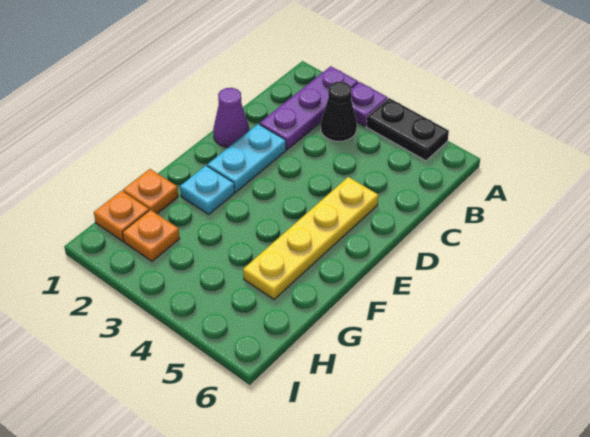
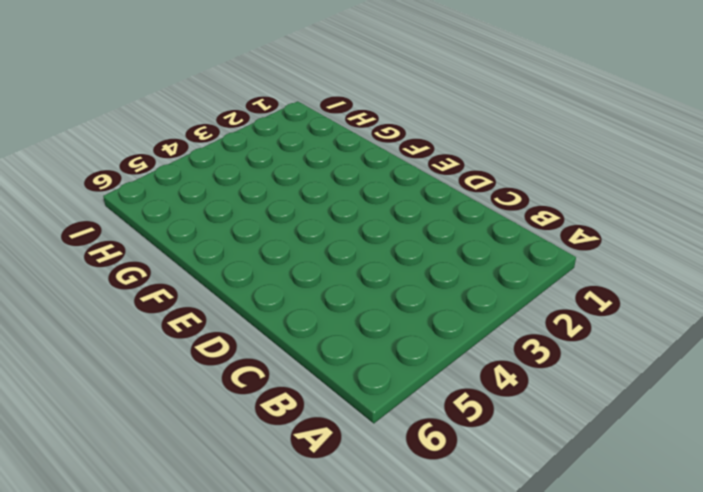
none -> purple 1x3 plate [259,66,358,150]
none -> purple 1x1 plate [351,82,388,126]

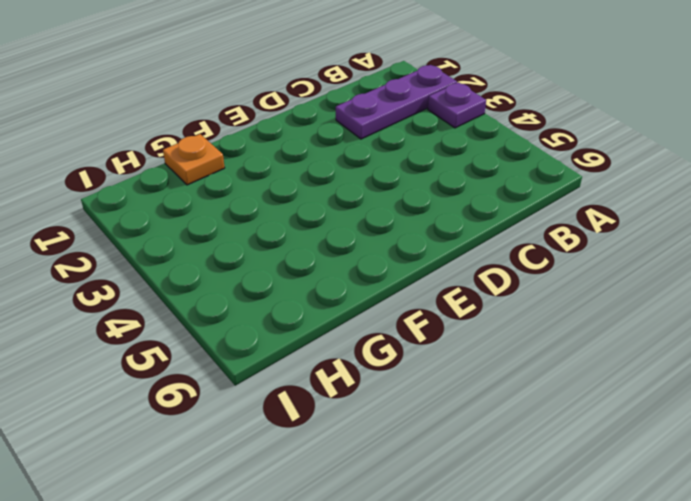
none -> black 1x2 plate [366,98,449,161]
none -> black 1x1 cone [321,82,357,141]

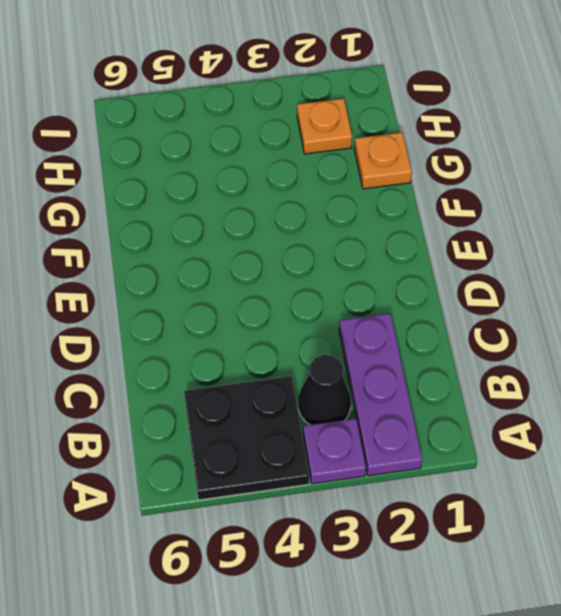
black 2x2 plate [184,376,309,500] -> black 1x2 plate [366,98,449,161]
none -> purple 1x1 cone [213,88,249,147]
none -> cyan 1x2 plate [207,124,286,192]

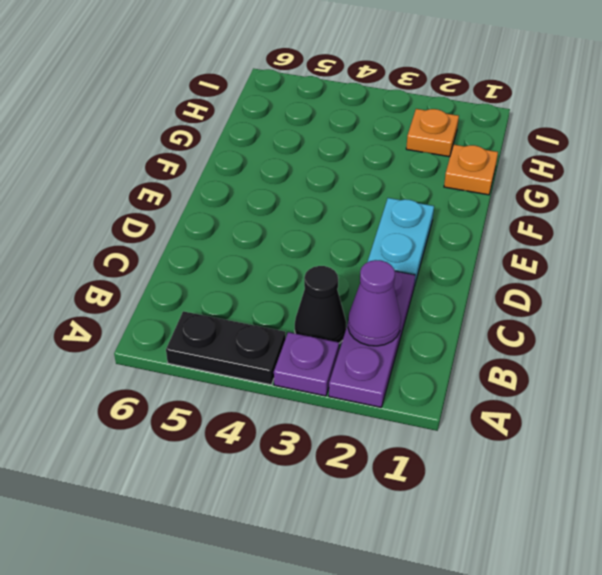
purple 1x1 cone [348,260,401,346] -> purple 1x1 cone moved to [213,88,249,147]
none -> yellow 1x4 plate [243,177,378,299]
none -> cyan 1x1 plate [180,166,235,215]

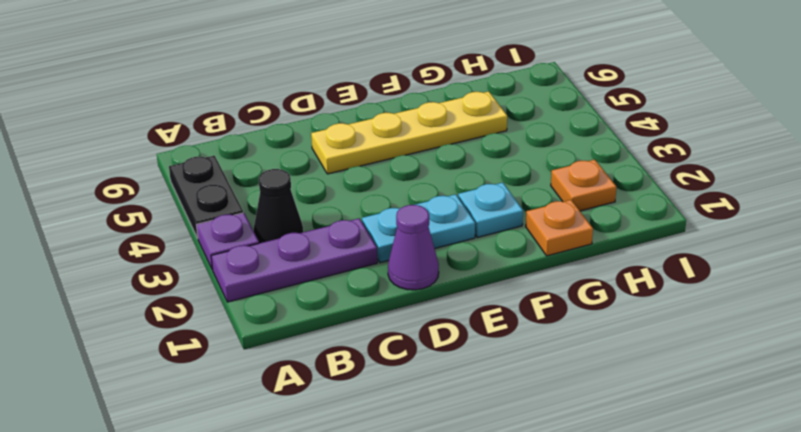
none -> orange 1x1 plate [94,191,149,241]

